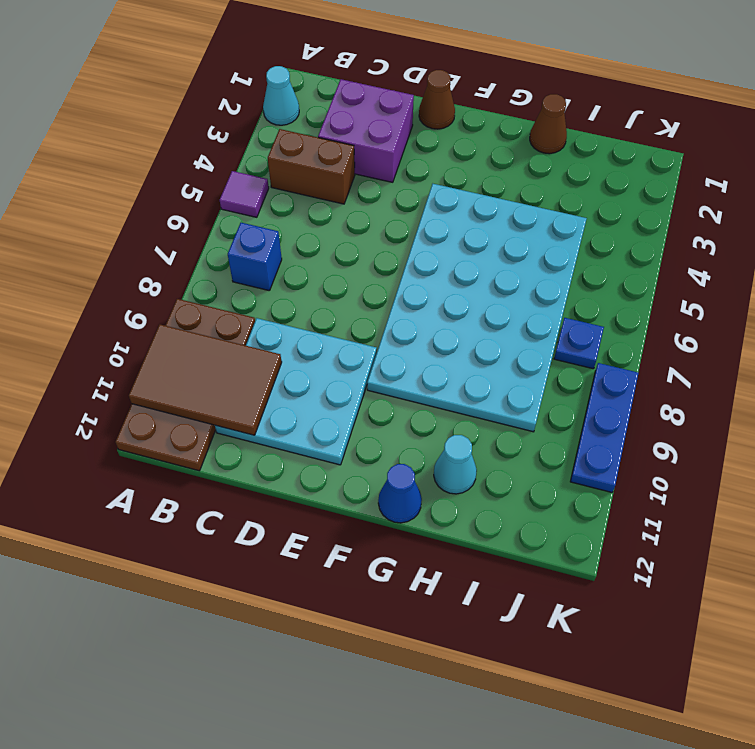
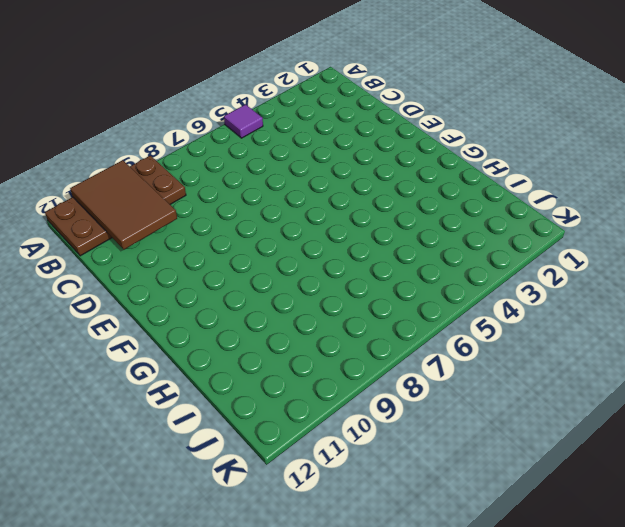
none -> cyan 1x1 cone [263,66,299,125]
none -> brown 1x2 brick [268,129,355,204]
none -> blue 1x1 brick [228,223,282,291]

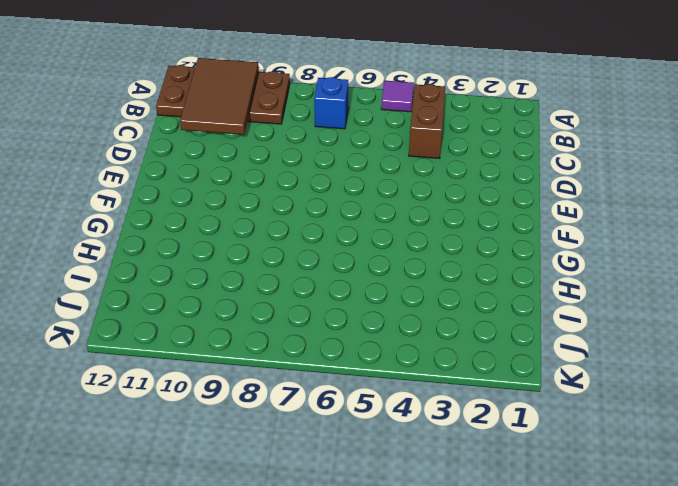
none -> cyan 1x1 cone [263,66,299,125]
none -> purple 2x2 brick [318,79,414,182]
none -> cyan 3x3 plate [215,318,377,465]

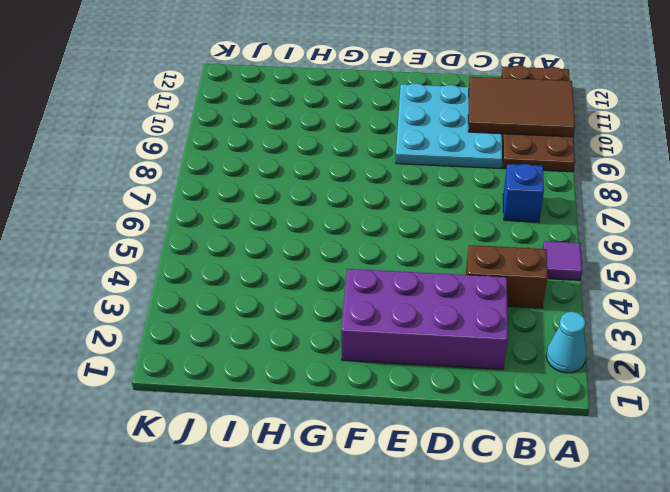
purple 2x4 brick [341,269,508,369] -> purple 2x2 brick [318,79,414,182]
none -> brown 1x1 cone [419,70,455,129]
none -> cyan 4x6 plate [367,184,587,432]
none -> blue 1x1 cone [378,464,422,523]

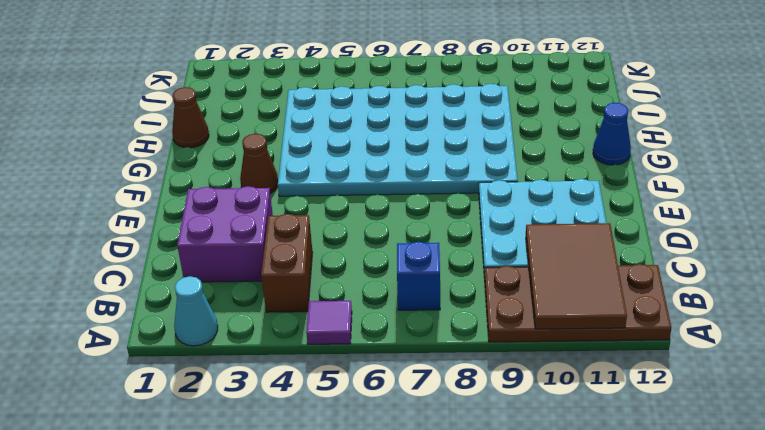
brown 1x1 cone [240,134,278,194] -> brown 1x1 cone moved to [419,70,455,129]
none -> cyan 1x1 cone [434,435,477,494]
none -> blue 1x1 plate [554,318,604,369]
none -> blue 1x3 plate [570,363,638,492]

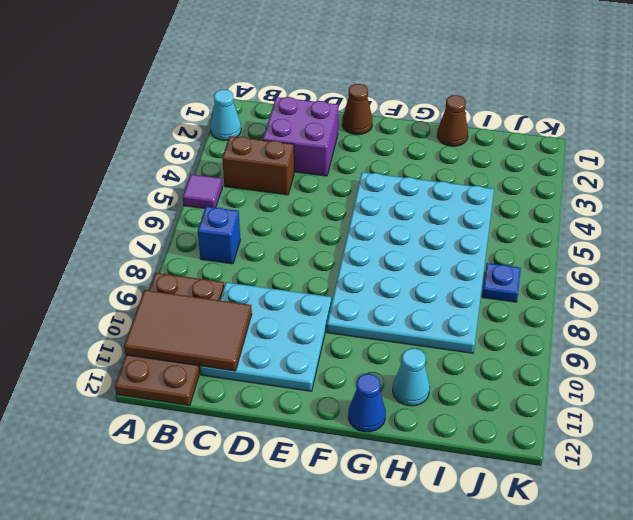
none -> blue 1x3 plate [570,363,638,492]

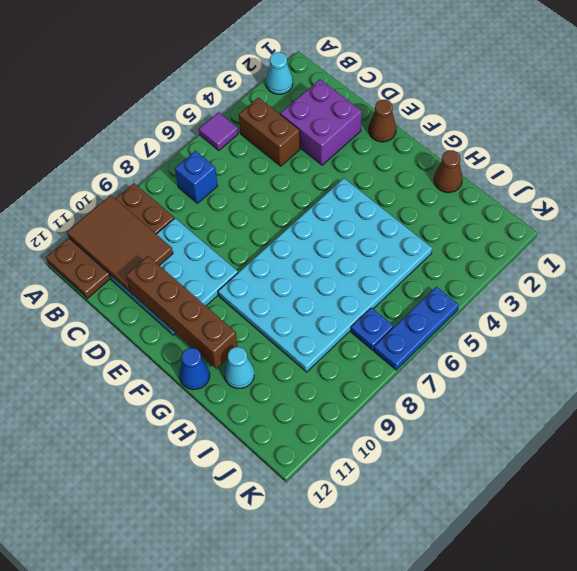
brown 1x4 brick [126,256,237,369] -> none
blue 1x3 plate [374,287,459,370] -> blue 1x3 plate moved to [570,363,638,492]

